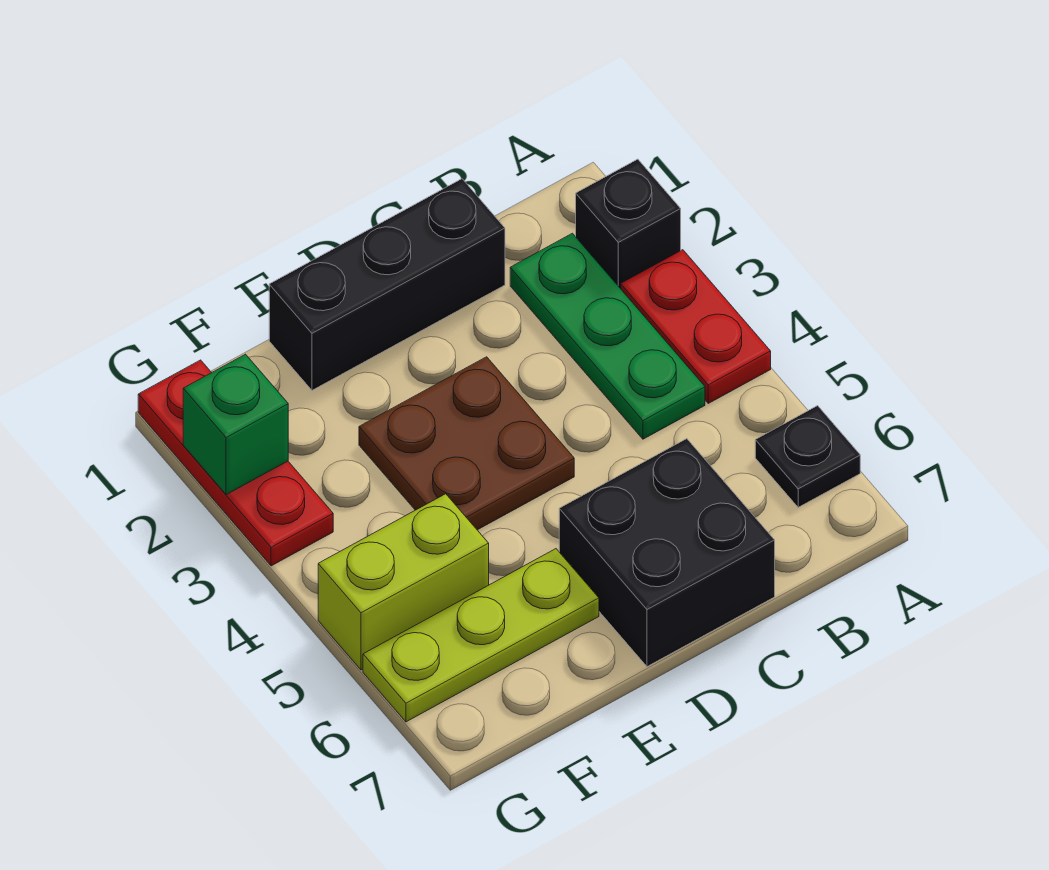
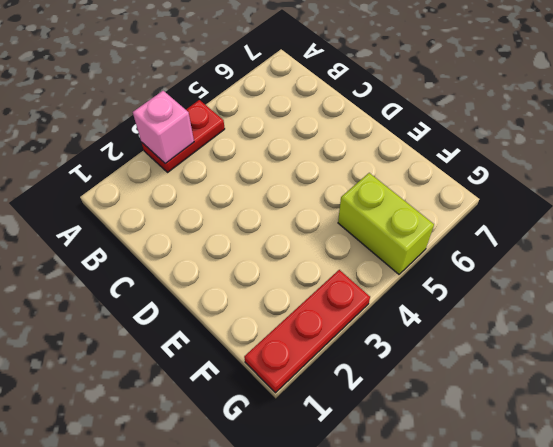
pink 1x1 brick [133,91,194,164] -> none
none -> black 1x1 brick [576,159,681,289]
none -> black 1x1 plate [755,406,860,507]

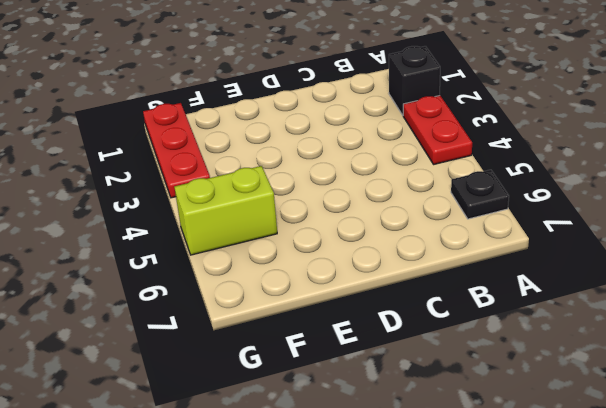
none -> green 1x3 plate [510,233,705,439]
none -> black 1x3 brick [269,179,505,390]

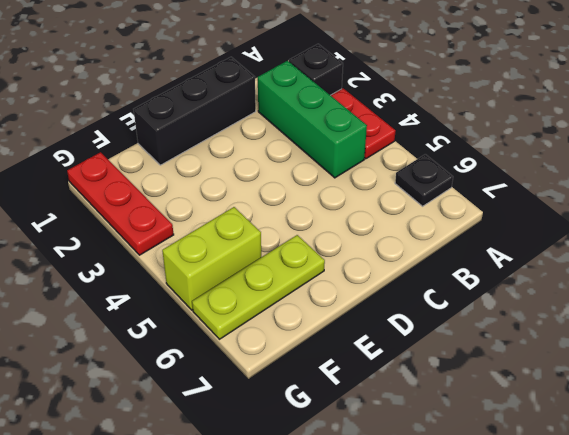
green 1x3 brick [258,61,367,178] -> green 1x3 plate [510,233,705,439]
none -> black 2x2 brick [559,439,775,667]
none -> brown 2x2 plate [359,357,574,530]

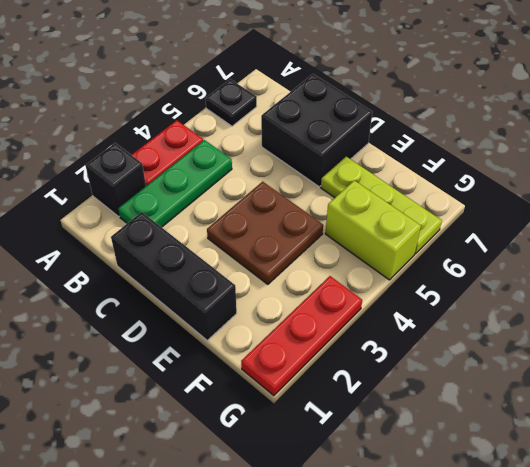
none -> green 1x1 brick [183,354,288,495]

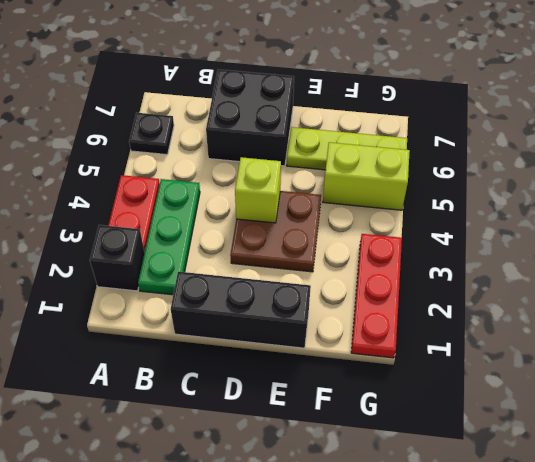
lime 1x1 brick [235,157,281,223] -> none
none -> green 1x1 brick [183,354,288,495]

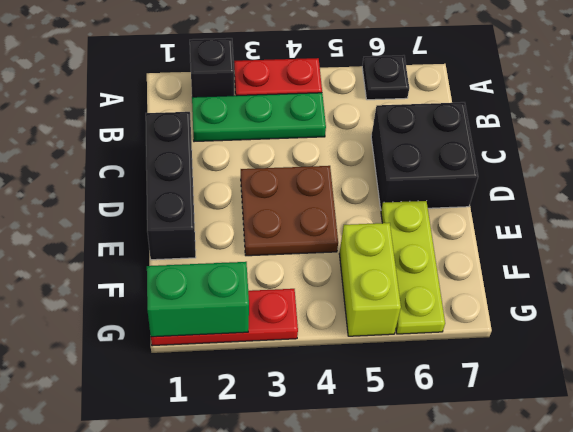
green 1x2 brick [147,262,249,337] -> green 1x1 brick [183,354,288,495]

